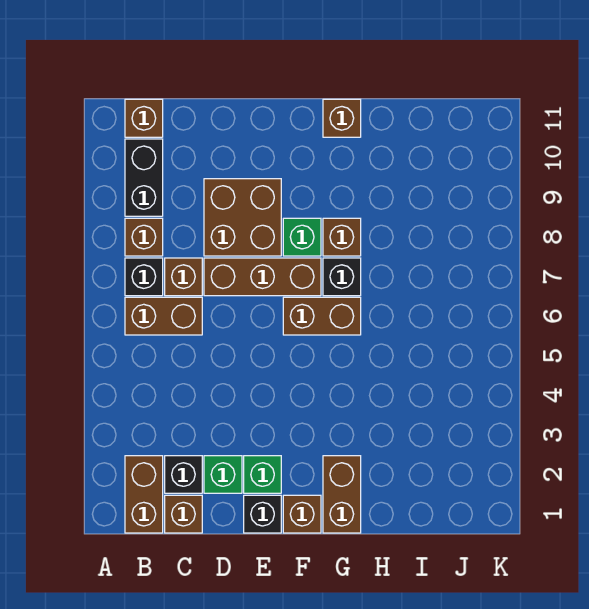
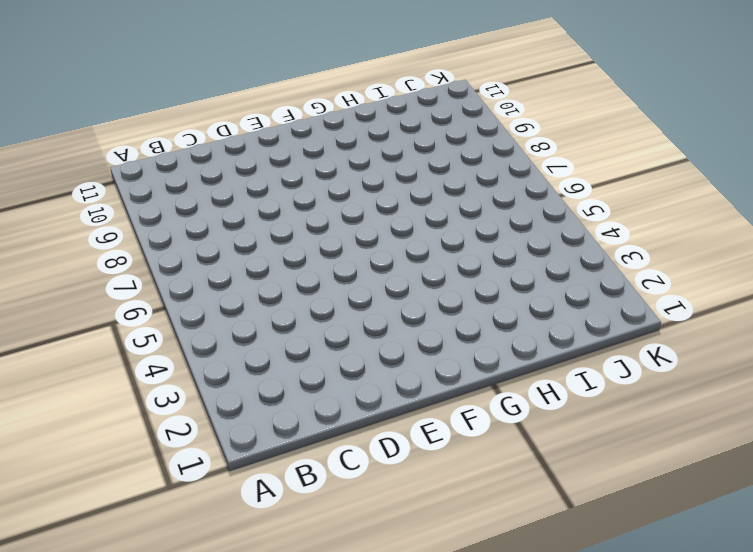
none -> brown 1x2 brick [125,456,163,533]
none -> brown 1x2 brick [125,297,202,335]
none -> black 1x1 brick [125,258,163,296]

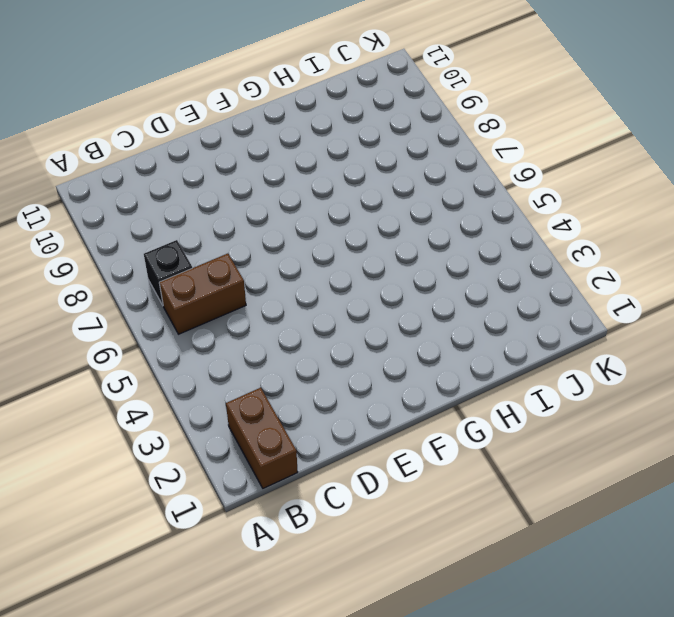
none -> brown 1x1 brick [125,218,163,256]
none -> black 1x2 brick [125,139,163,216]
none -> brown 1x1 brick [125,99,163,137]

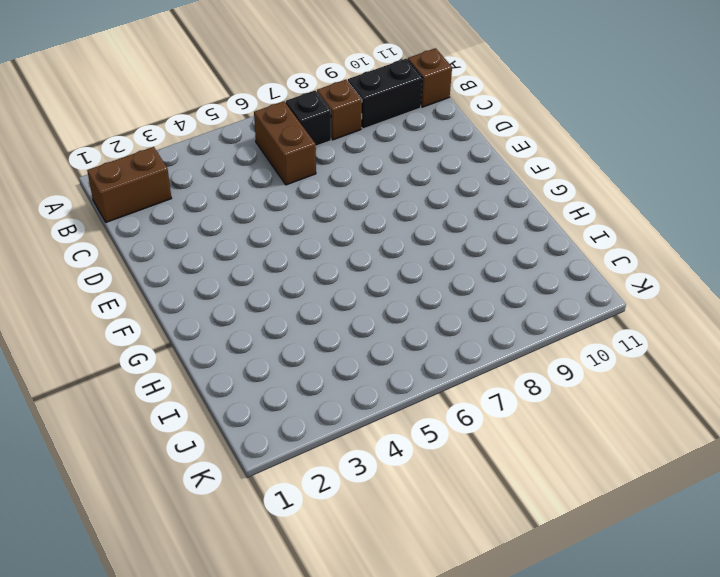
none -> brown 1x1 brick [165,495,202,533]
none -> black 1x1 brick [165,456,202,493]
none -> brown 1x1 brick [165,258,202,296]

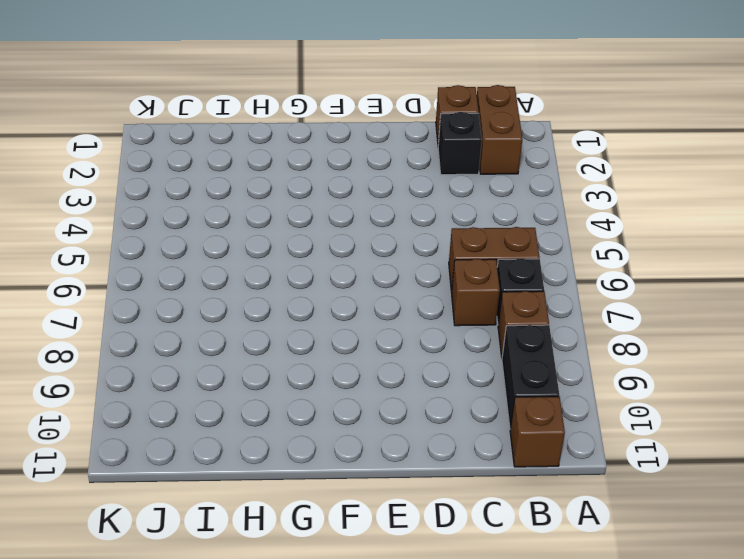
none -> green 1x1 brick [204,456,242,493]
none -> brown 1x3 brick [204,258,321,296]
none -> brown 2x2 brick [204,179,281,256]

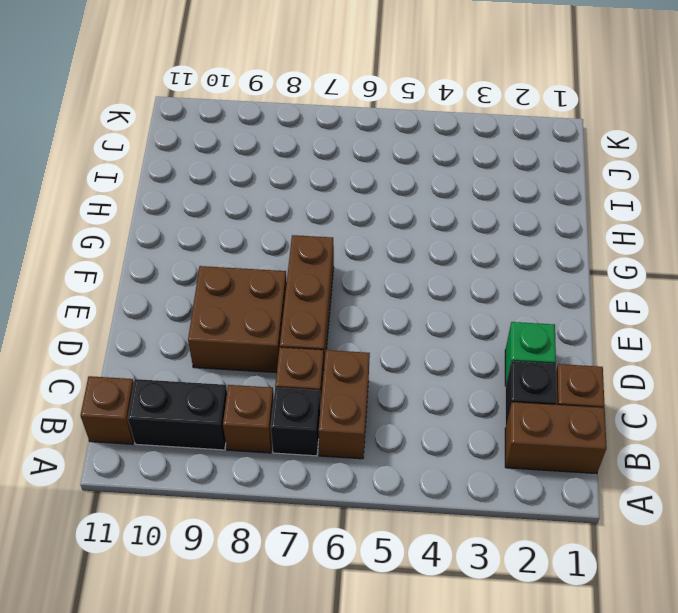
none -> black 1x1 brick [244,495,281,533]
none -> green 1x1 brick [244,456,281,493]
none -> brown 1x1 brick [283,495,321,533]

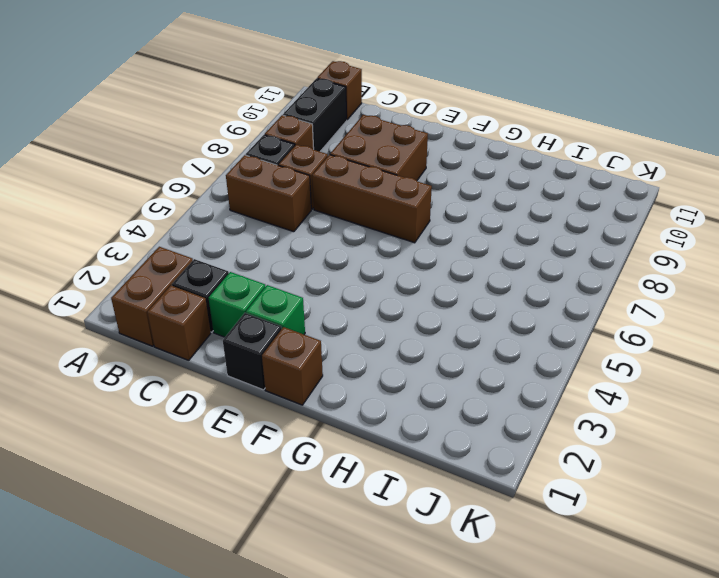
none -> brown 1x2 brick [283,297,361,335]
none -> green 1x1 brick [283,218,321,256]
none -> brown 1x2 brick [323,456,361,533]

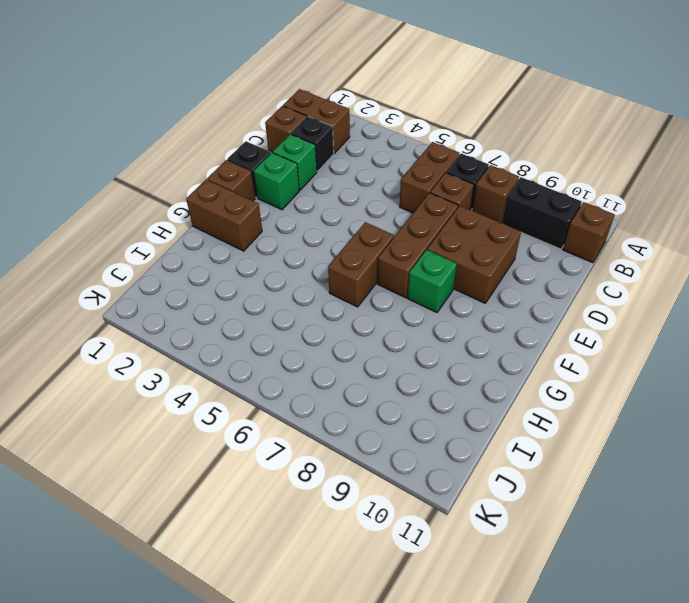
none -> black 1x1 brick [323,258,361,296]
none -> brown 1x1 brick [323,218,361,256]
none -> brown 1x1 brick [323,99,361,137]

